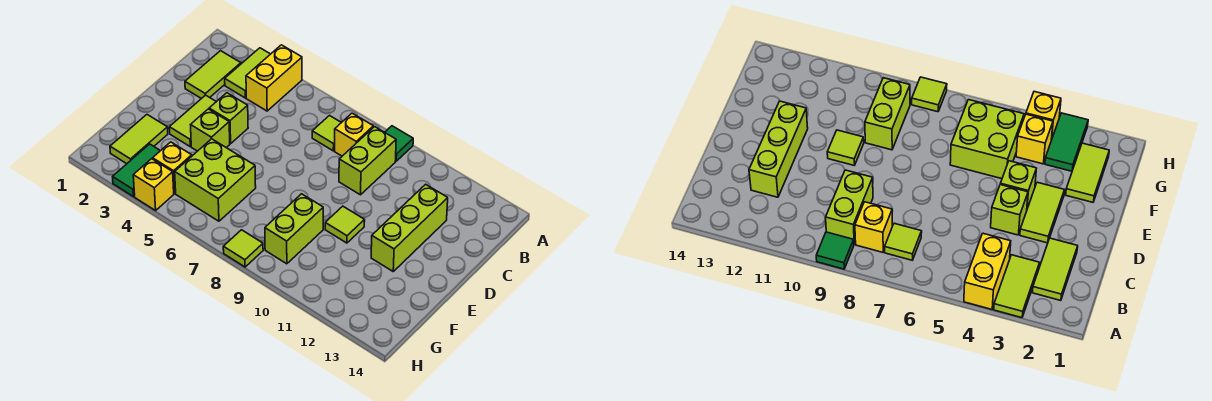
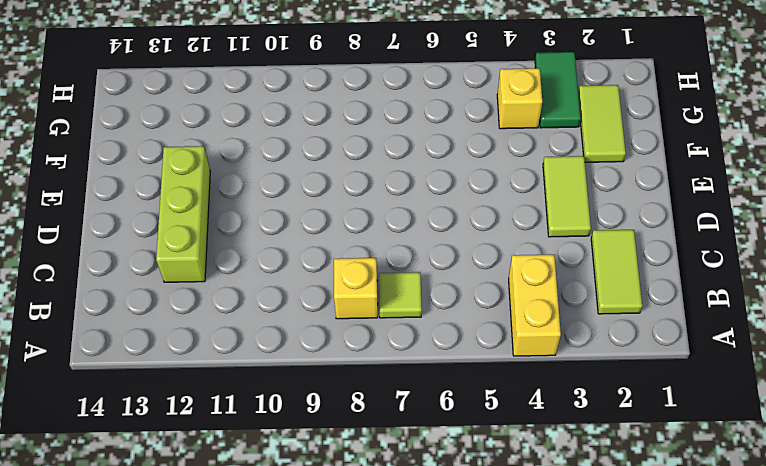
none -> lime 1x2 tile [225,48,270,98]
none -> green 1x1 tile [385,126,413,161]
none -> lime 1x2 brick [339,127,396,195]

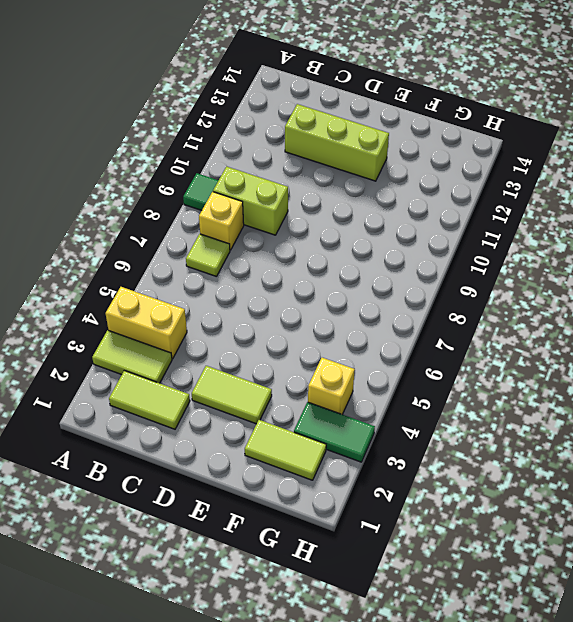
none -> lime 1x1 brick [209,93,248,143]
none -> lime 1x1 brick [191,109,230,151]
none -> lime 1x1 tile [325,206,365,243]

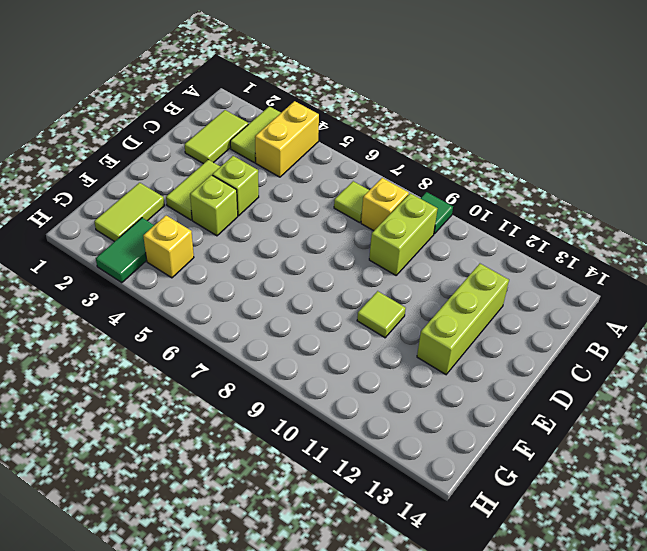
none -> lime 2x2 brick [175,139,256,221]
none -> lime 1x2 brick [265,194,323,264]
none -> yellow 1x1 brick [133,159,174,210]

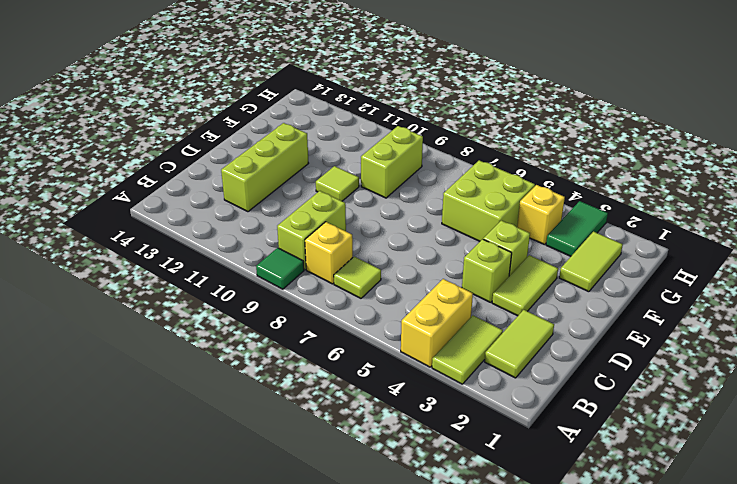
none -> yellow 1x1 brick [133,159,174,210]
none -> lime 1x1 tile [223,230,263,267]

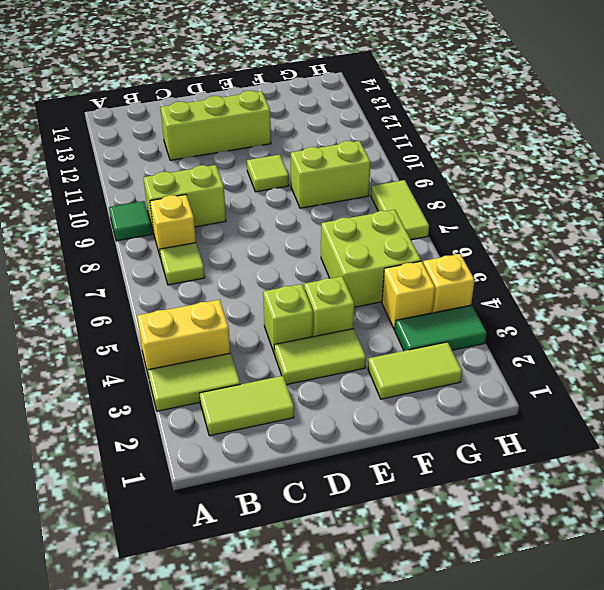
lime 1x2 tile [371,180,429,240] -> lime 1x1 tile [223,230,263,267]

